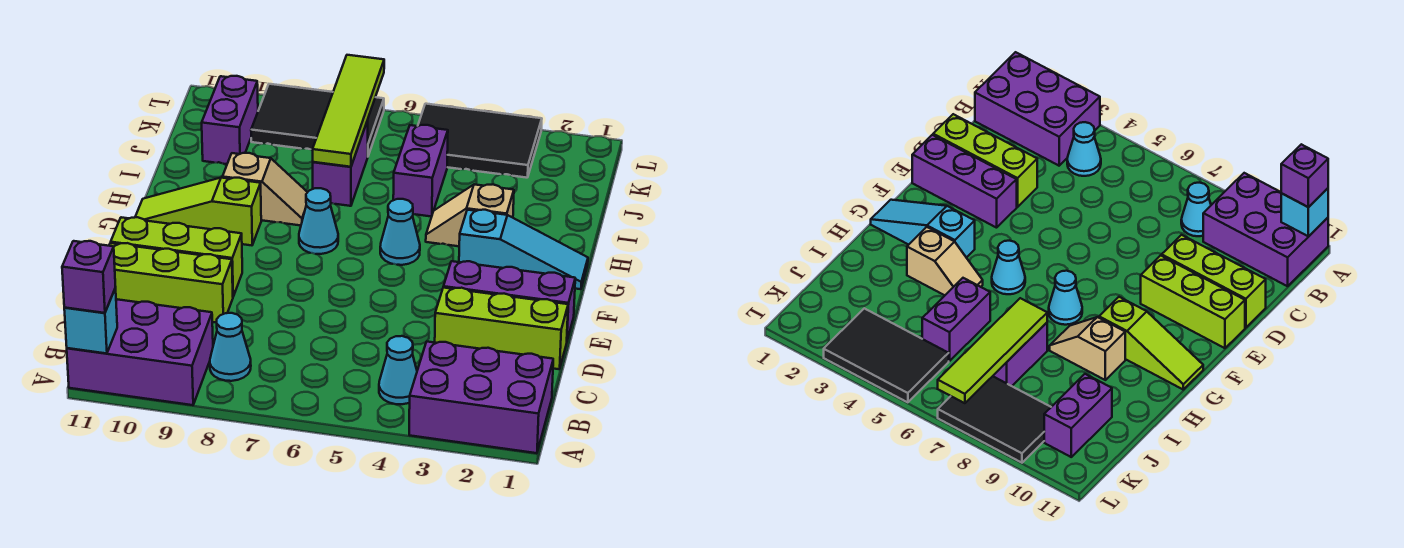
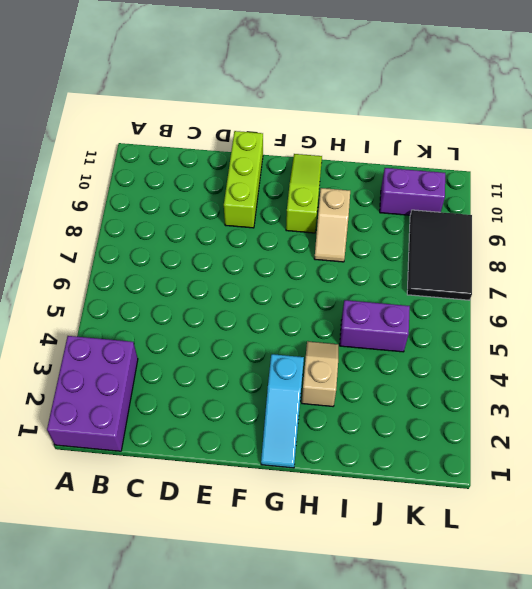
none -> purple 2x3 brick [67,299,213,405]
none -> cyan 1x1 cone [379,336,417,404]
none -> cyan 1x1 cone [210,313,251,381]

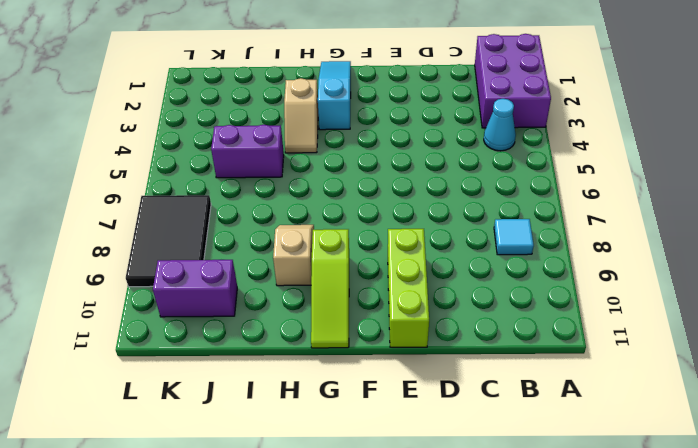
cyan 1x1 tile [494,219,534,255] -> cyan 1x1 cone [210,313,251,381]
none -> purple 2x3 brick [67,299,213,405]
none -> lime 1x3 brick [435,288,568,369]
none -> lime 1x3 brick [109,243,233,323]

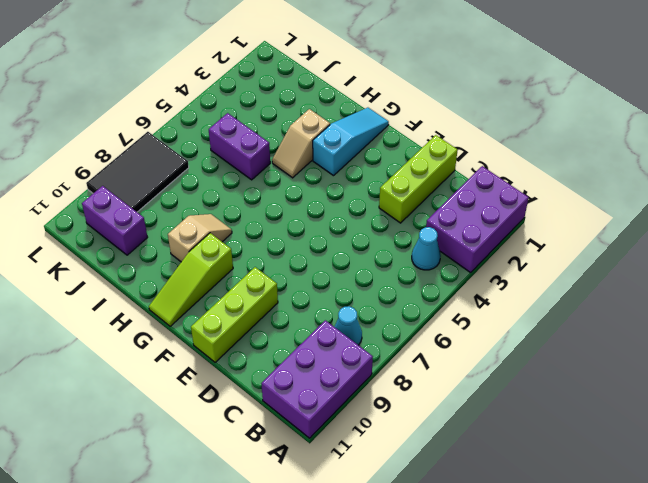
none -> lime 1x3 brick [109,243,233,323]
none -> purple 1x3 brick [443,261,575,340]
none -> cyan 1x1 cone [380,199,420,265]

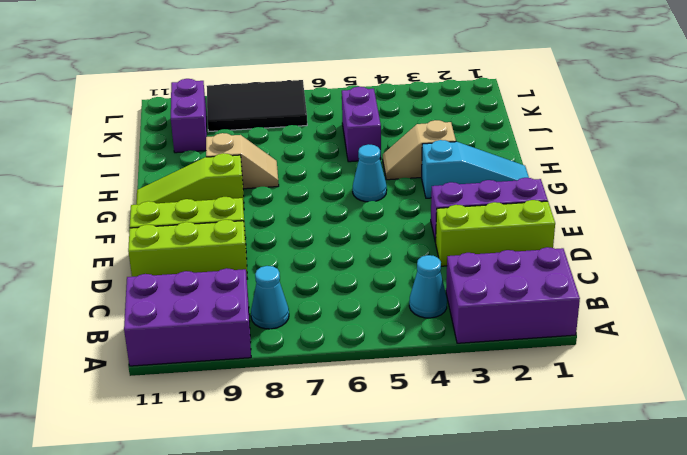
none -> cyan 1x1 cone [299,188,338,254]
none -> purple 1x2 brick [313,121,368,206]
none -> black 2x3 tile [418,104,542,178]

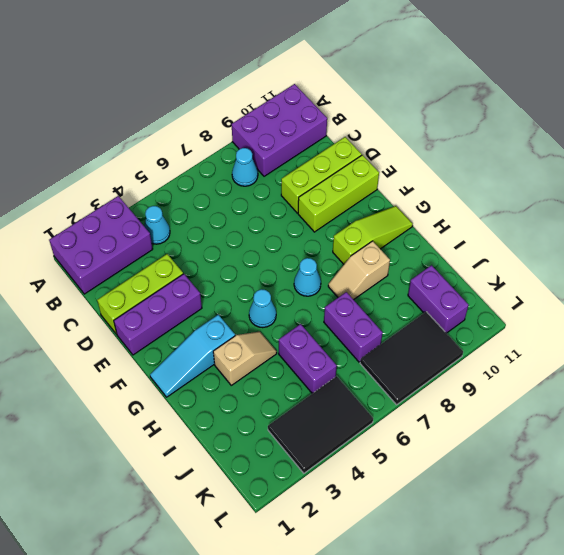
none -> cyan 1x1 brick [64,288,117,354]
none -> lime 1x4 tile [312,55,384,167]
none -> purple 1x1 brick [62,241,116,313]

